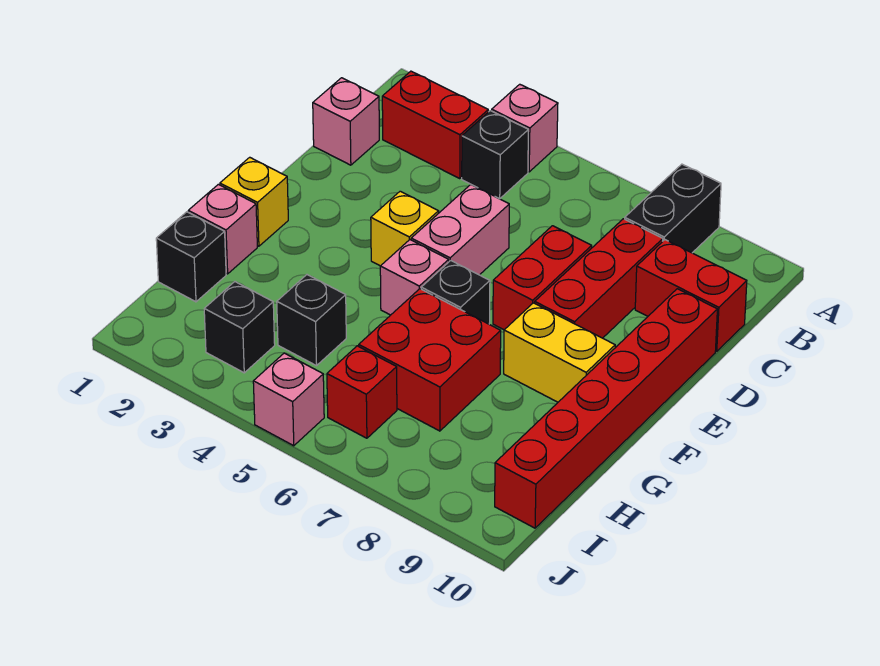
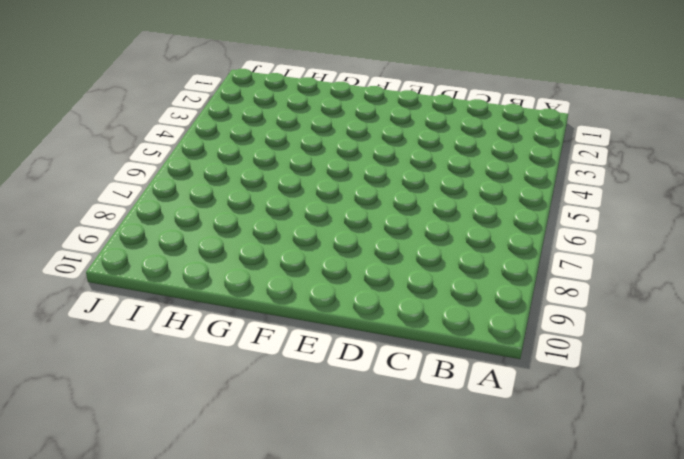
none -> pink 1x1 brick [492,84,558,172]
none -> black 1x2 brick [625,164,721,253]
none -> red 1x2 brick [382,71,488,179]

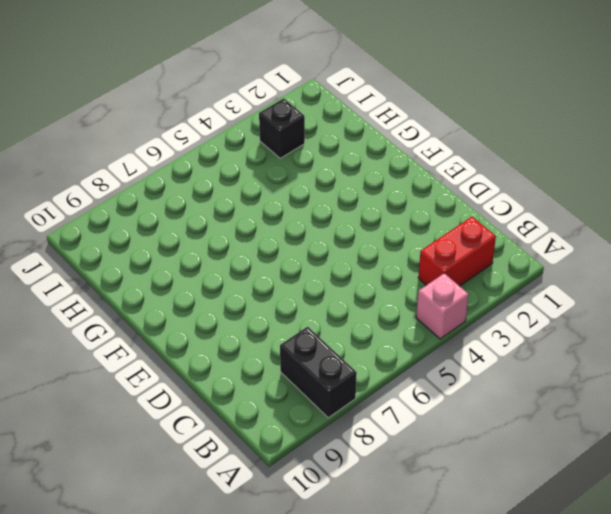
none -> black 1x1 brick [462,111,528,199]
none -> pink 1x1 brick [313,78,379,165]
none -> red 1x3 brick [535,219,663,338]

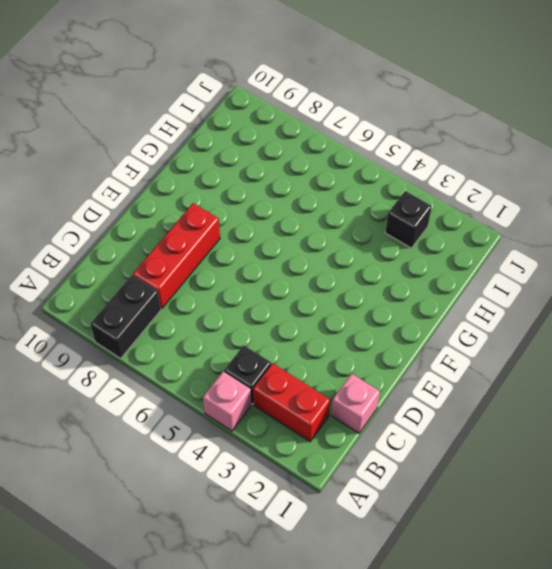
none -> red 1x2 brick [635,240,747,351]
none -> pink 1x2 brick [411,185,509,275]
none -> red 1x2 brick [493,226,592,330]

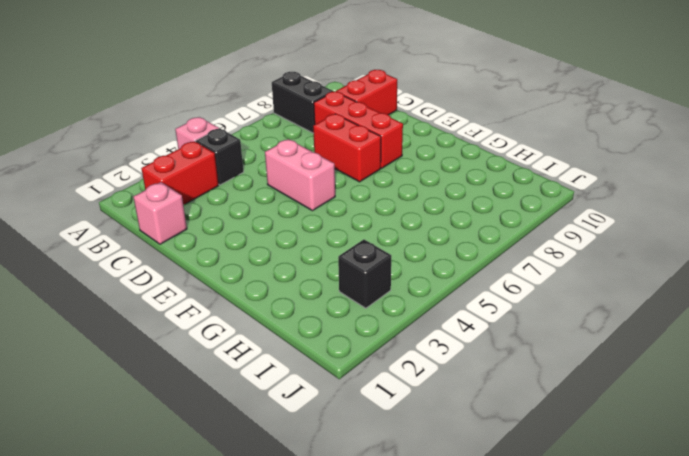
none -> red 1x6 brick [495,289,717,528]
none -> yellow 1x1 brick [371,191,439,266]
none -> yellow 1x1 brick [220,157,288,246]

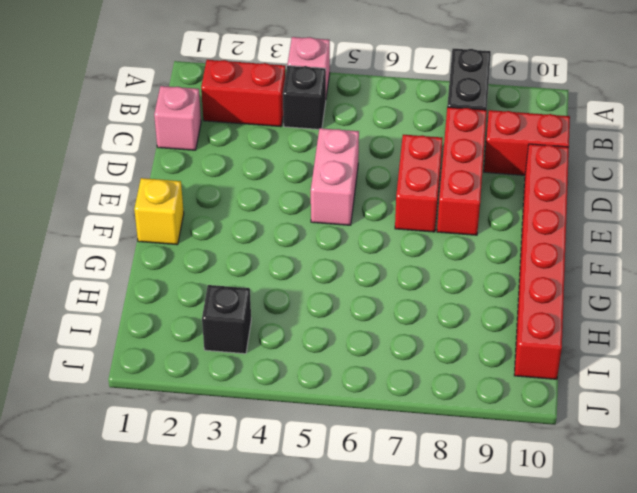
none -> yellow 1x1 brick [371,191,439,266]
none -> pink 1x1 brick [380,240,449,315]
none -> black 1x1 brick [421,260,490,324]

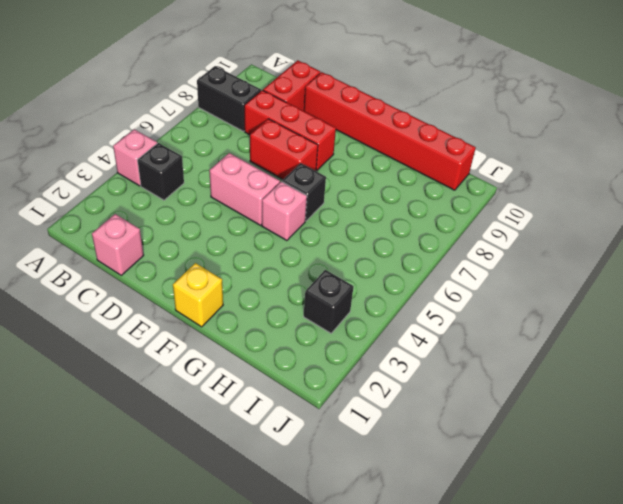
none -> red 1x2 brick [382,71,488,179]
none -> yellow 1x1 brick [371,191,439,266]
none -> yellow 1x2 brick [504,303,615,402]

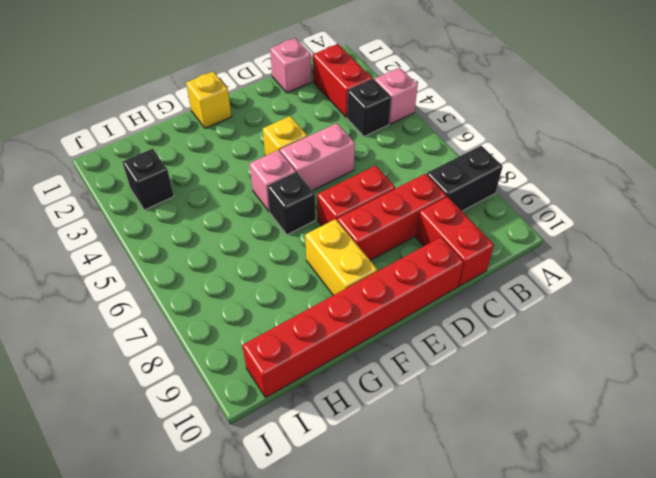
none -> pink 1x1 brick [188,184,257,274]
none -> red 2x2 brick [359,289,501,431]
none -> black 1x1 brick [156,212,226,302]

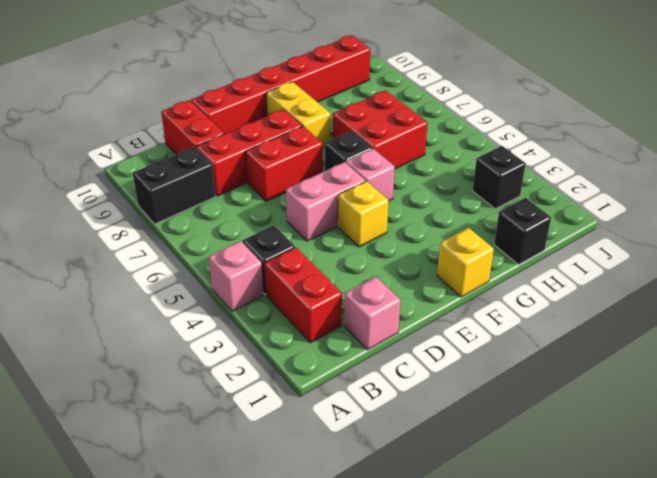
none -> pink 1x1 brick [188,184,257,274]
none -> black 1x1 brick [277,275,346,366]
none -> red 1x1 brick [327,346,397,438]

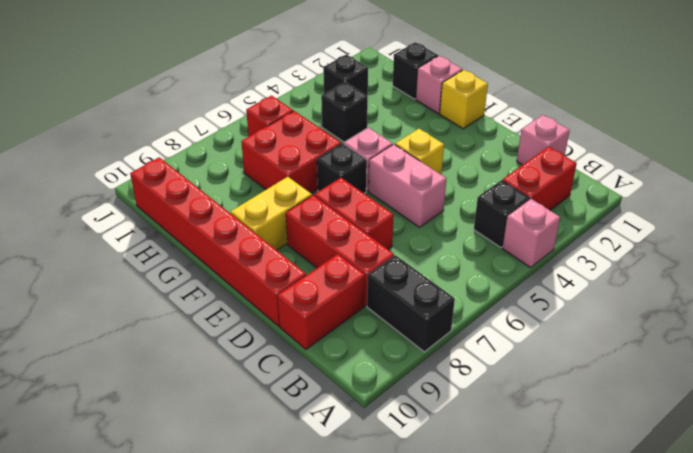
none -> pink 1x1 brick [253,353,324,446]

